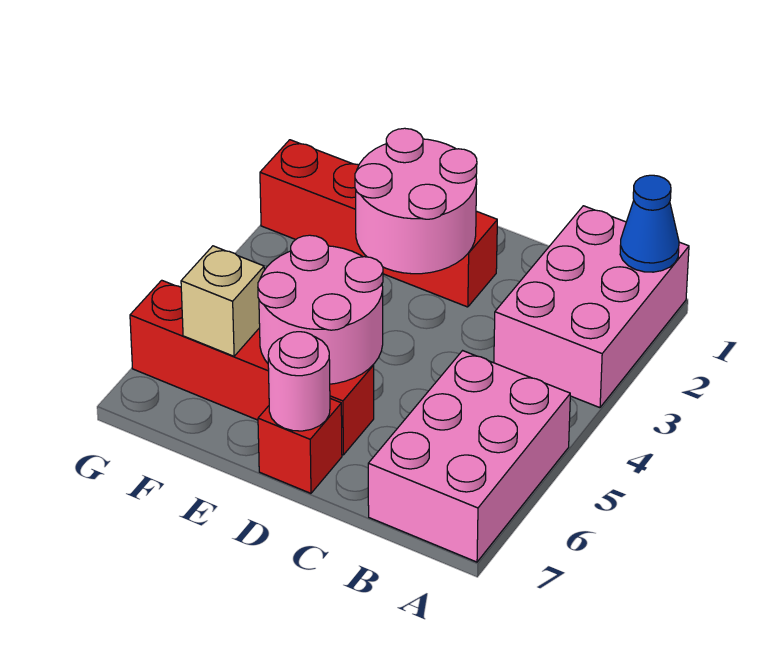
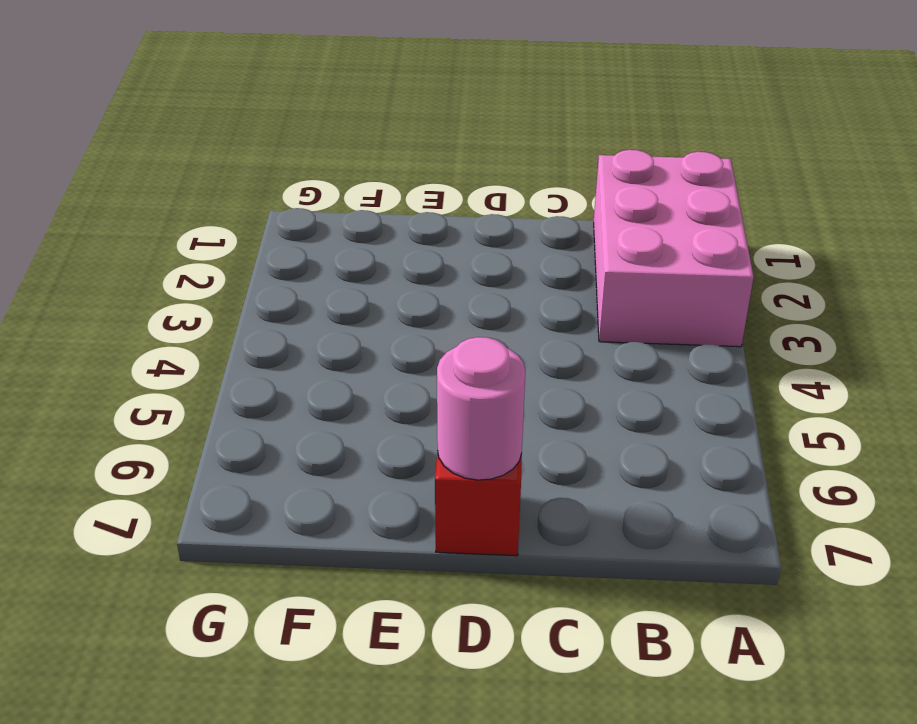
none -> pink 2x3 brick [368,351,570,562]
none -> red 1x4 brick [260,140,497,307]

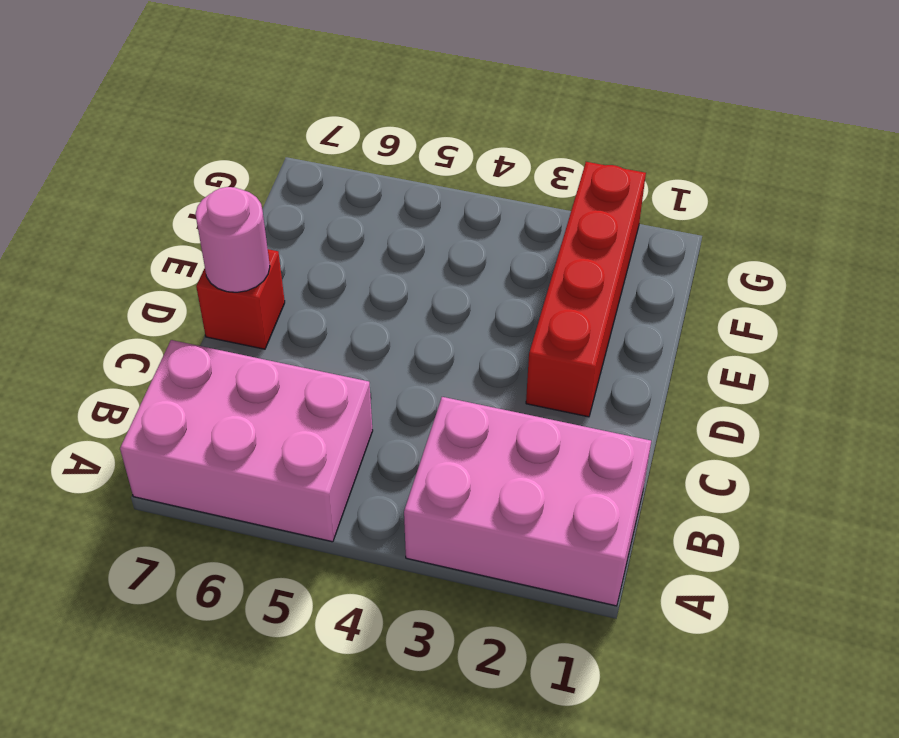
none -> red 1x4 brick [130,280,374,455]
none -> blue 1x1 cone [620,175,679,272]

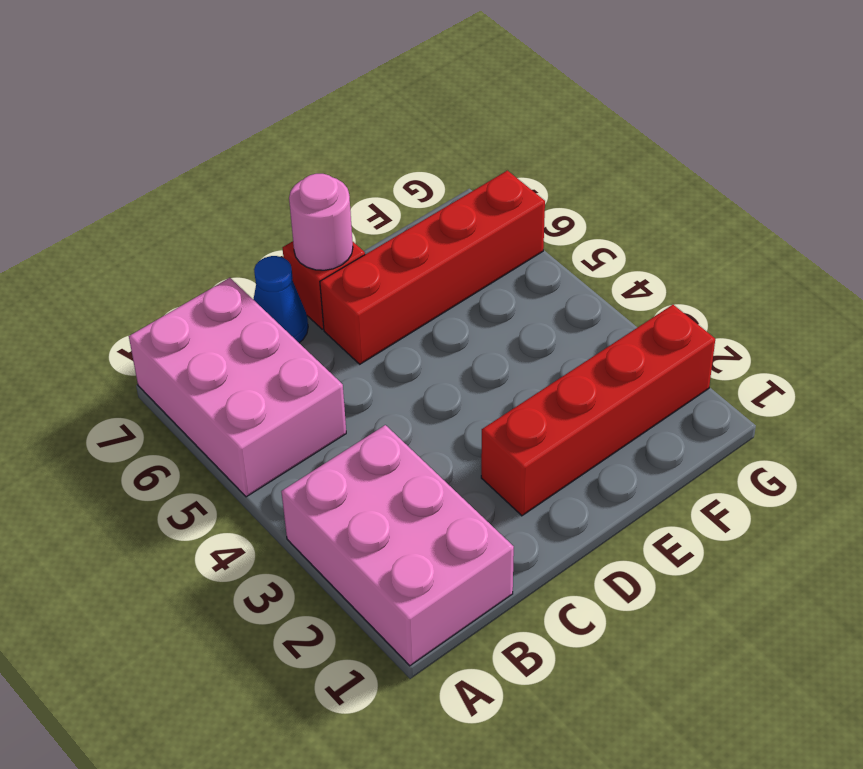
blue 1x1 cone [253,256,308,343] -> blue 1x1 cone moved to [620,175,679,272]
none -> pink 2x2 round brick [355,128,477,274]
none -> pink 2x2 round brick [258,235,383,384]

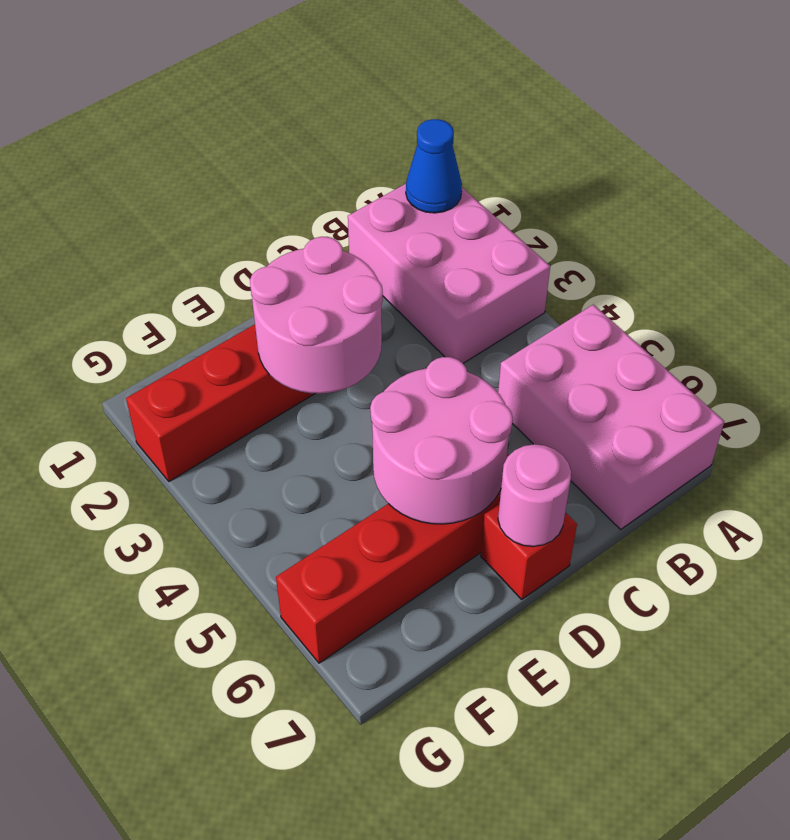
none -> tan 1x1 brick [181,246,264,356]

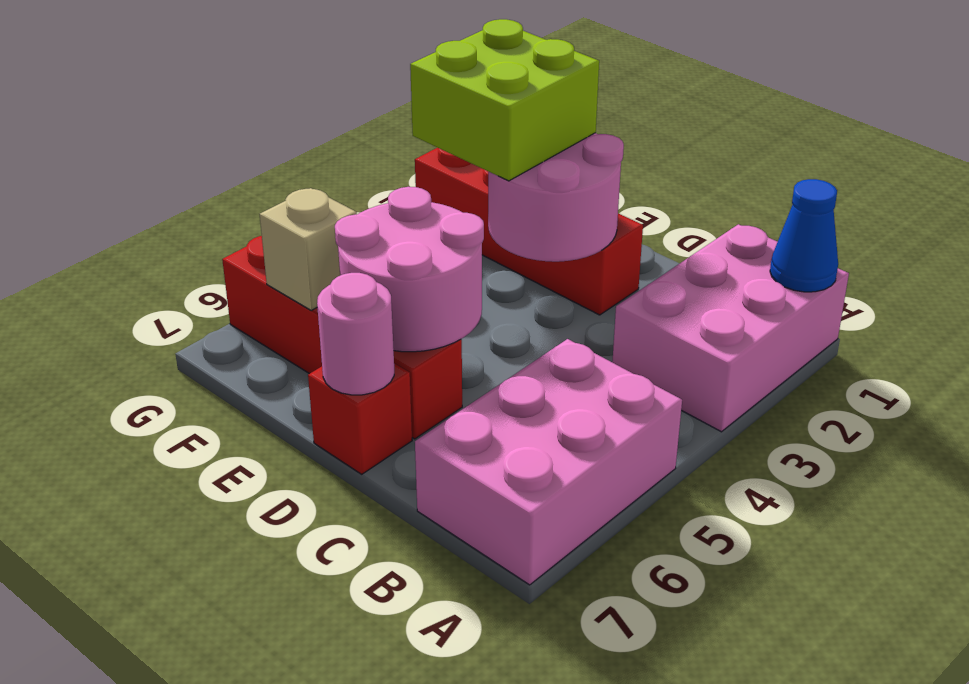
lime 2x2 brick [410,19,599,181] -> none

